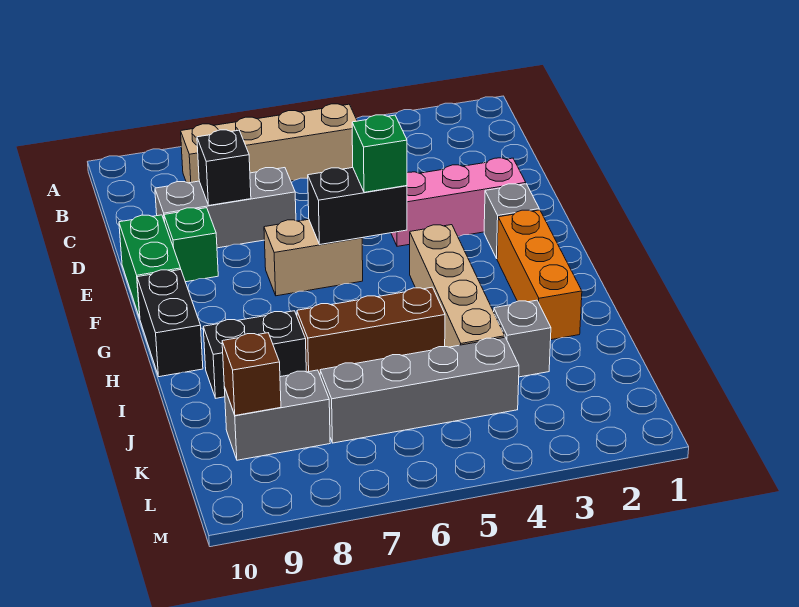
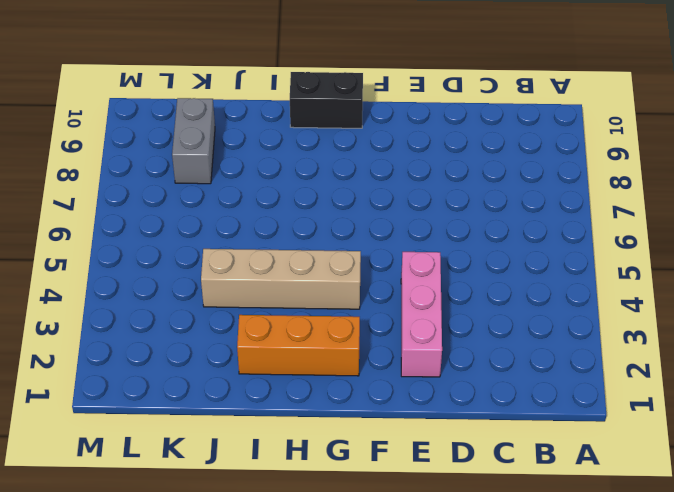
none -> tan 1x4 brick [181,104,357,183]
none -> grey 1x3 brick [155,168,296,248]
none -> green 1x1 brick [164,208,218,282]

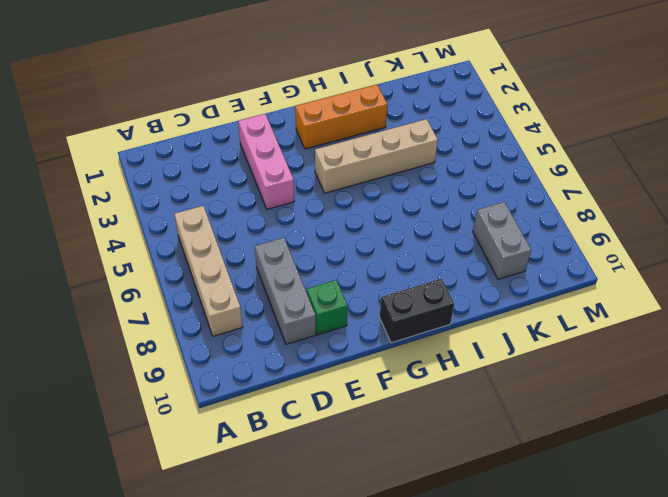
none -> green 1x2 brick [119,215,181,318]
none -> grey 1x1 brick [484,184,539,258]
none -> tan 1x2 brick [264,219,363,296]

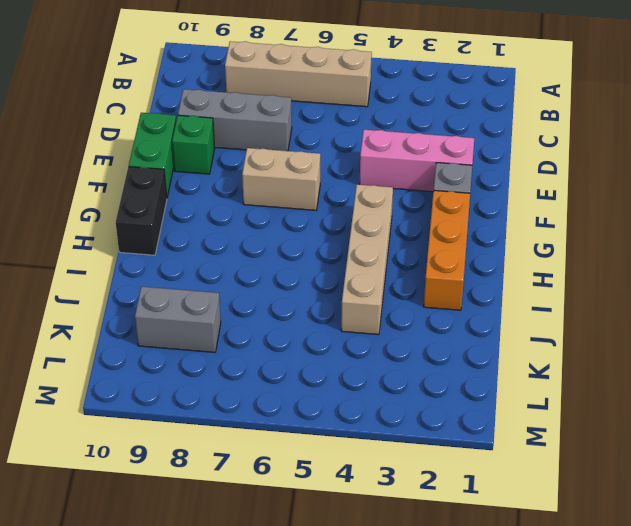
none -> brown 1x3 brick [297,287,445,374]
none -> black 1x2 brick [203,311,306,398]
none -> grey 1x1 brick [494,300,551,377]

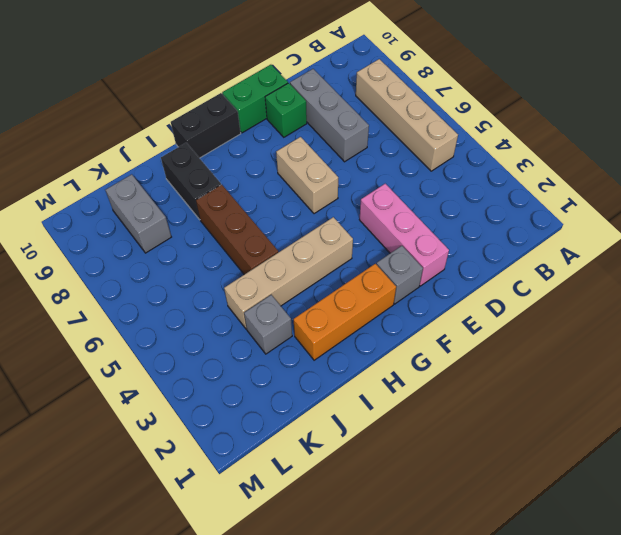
none -> grey 1x4 brick [320,337,519,443]
none -> black 1x1 brick [197,130,251,205]
none -> black 1x2 brick [308,168,407,244]

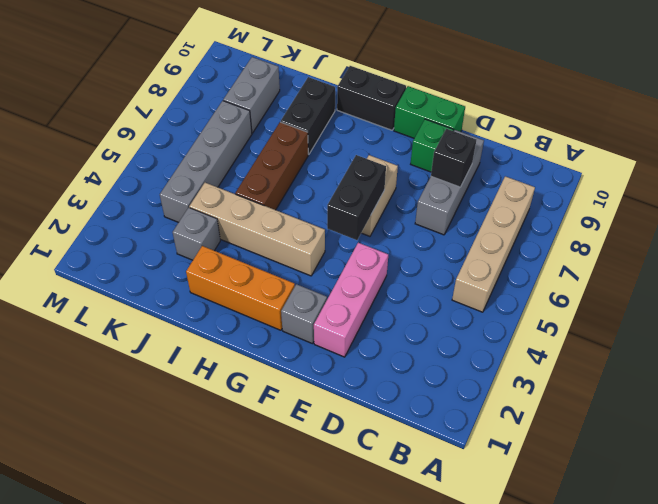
none -> brown 1x1 brick [222,333,281,415]
none -> green 1x1 brick [352,115,407,192]

